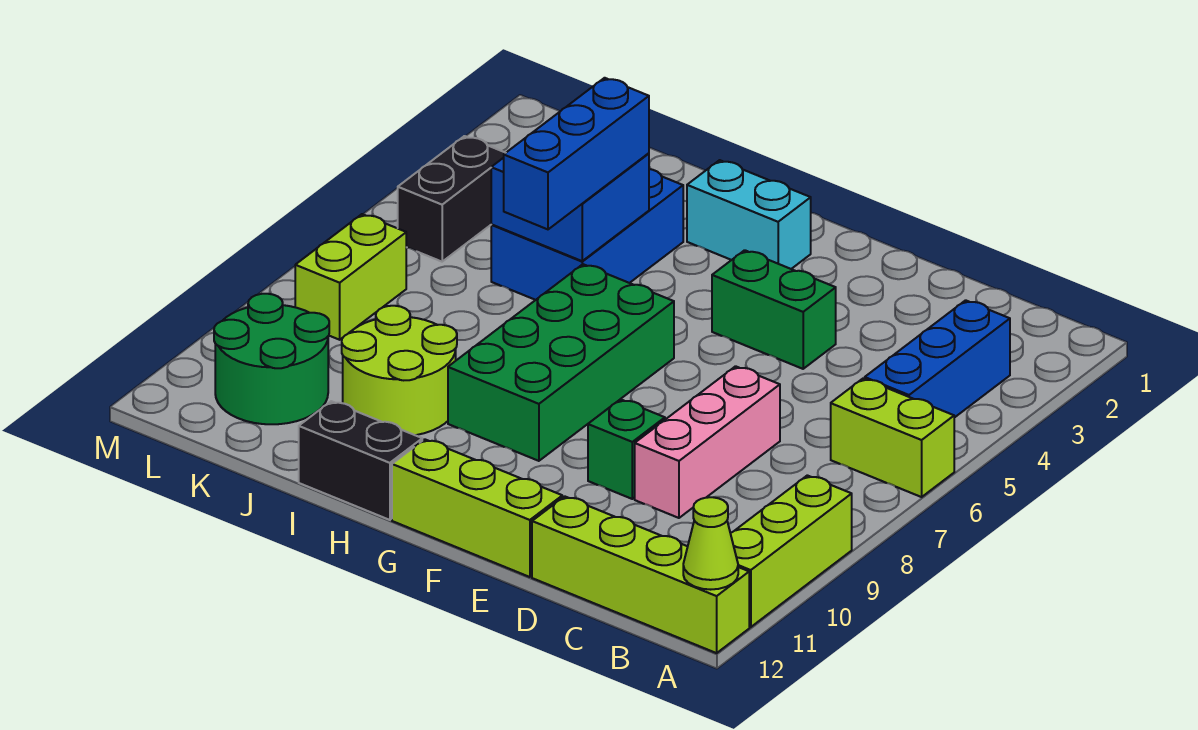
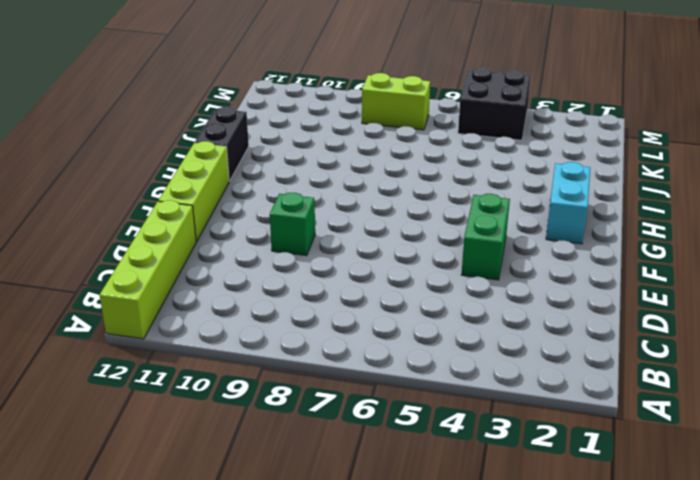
black 2x2 brick [458,68,531,140] -> black 1x2 brick [398,136,505,262]
none -> lime 1x2 brick [831,378,954,497]
none -> lime 1x3 brick [730,475,852,627]
none -> blue 1x3 brick [865,300,1010,418]

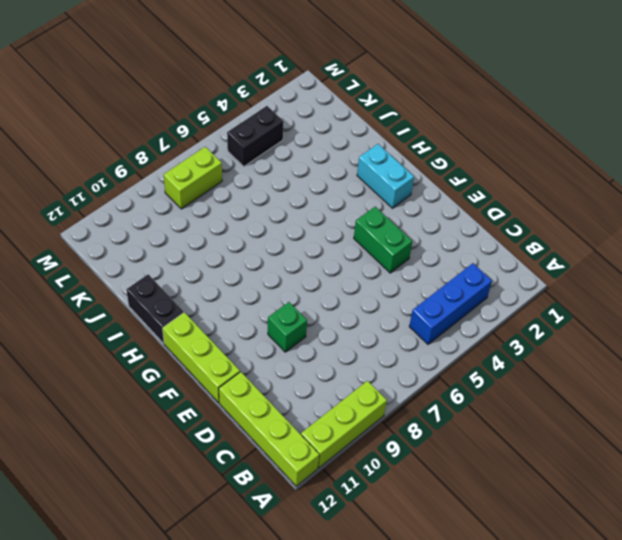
none -> lime 1x2 brick [831,378,954,497]
none -> pink 1x3 brick [635,366,780,518]
none -> green 2x4 brick [448,264,674,461]

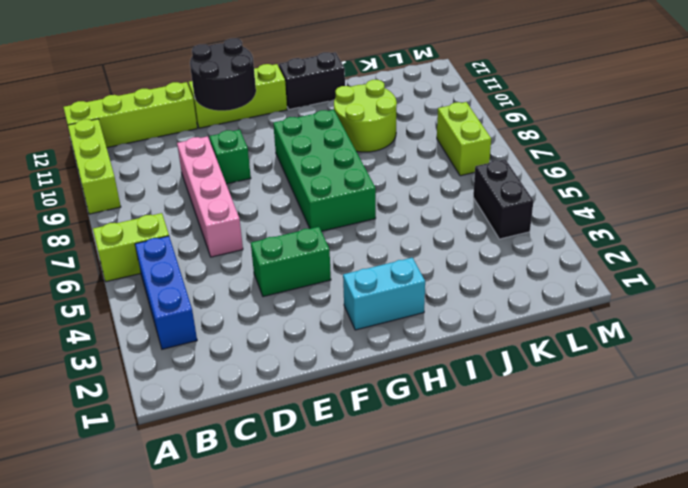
pink 1x4 brick [177,136,243,257] -> pink 1x3 brick [635,366,780,518]
black 2x2 round brick [190,38,256,111] -> none
none -> blue 2x3 brick [491,169,683,300]
none -> green 2x2 round brick [214,294,329,424]
none -> lime 1x1 cone [683,497,738,590]

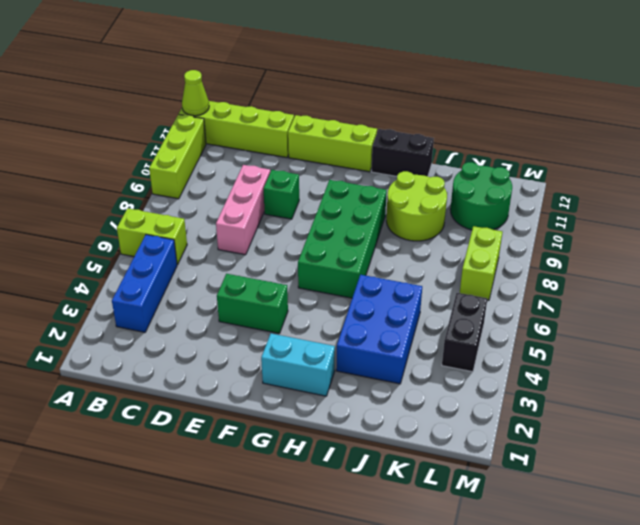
none -> blue 2x2 brick [491,153,649,261]
none -> blue 1x3 brick [504,78,649,229]

